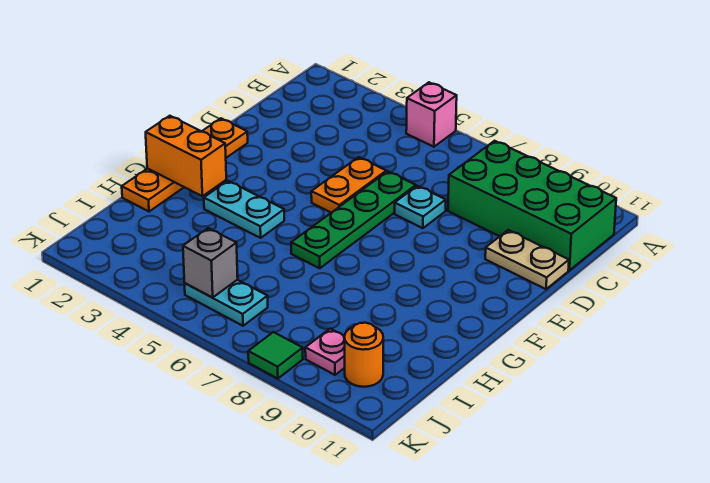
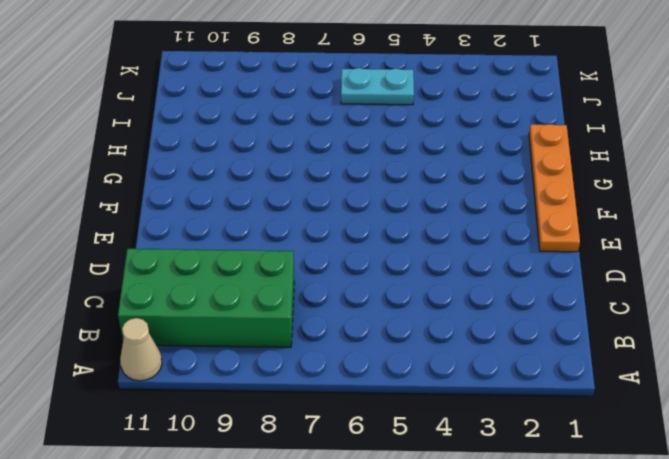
tan 1x1 cone [120,318,162,381] -> none
none -> pink 1x1 brick [406,82,457,147]
none -> orange 1x2 plate [311,157,386,213]
none -> green 1x4 plate [291,171,416,268]

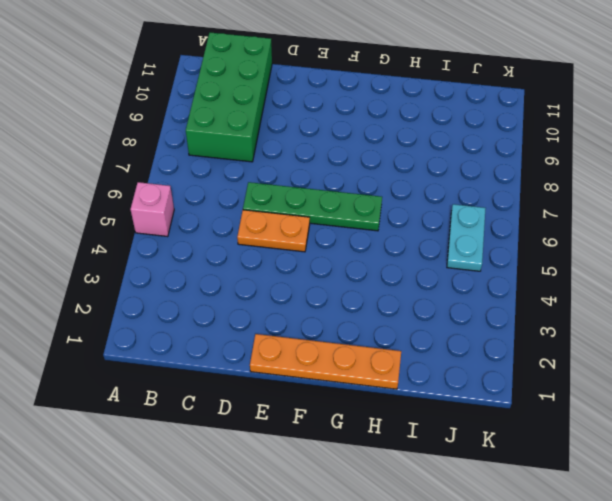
none -> cyan 1x1 plate [395,186,446,228]
none -> tan 1x2 plate [485,230,569,289]
none -> cyan 1x2 plate [204,181,284,238]

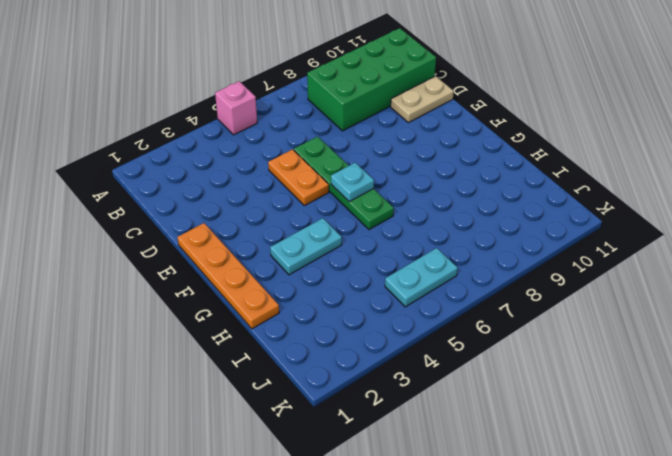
cyan 1x1 plate [331,163,374,202] -> cyan 1x1 plate moved to [395,186,446,228]
none -> pink 1x1 plate [305,329,345,375]
none -> orange 1x1 round brick [345,323,383,387]
none -> green 1x1 tile [248,332,303,379]

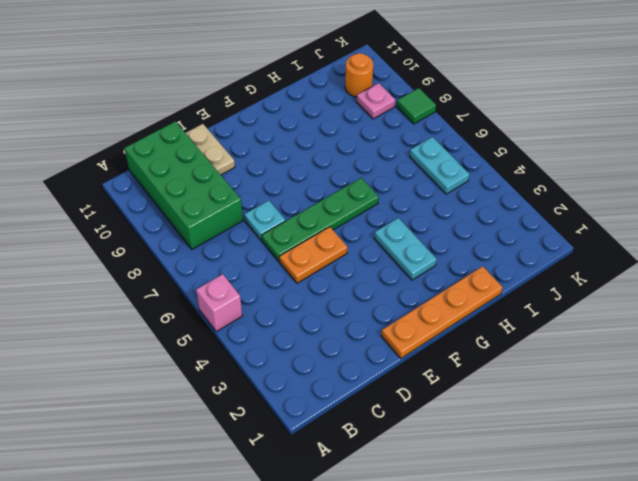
none -> orange 1x2 brick [146,116,226,196]
none -> grey 1x1 brick [183,228,238,298]

